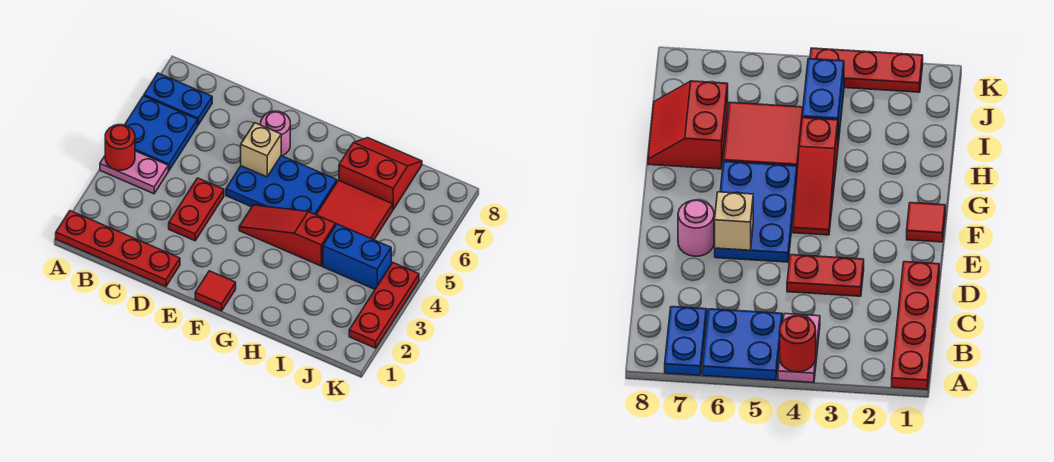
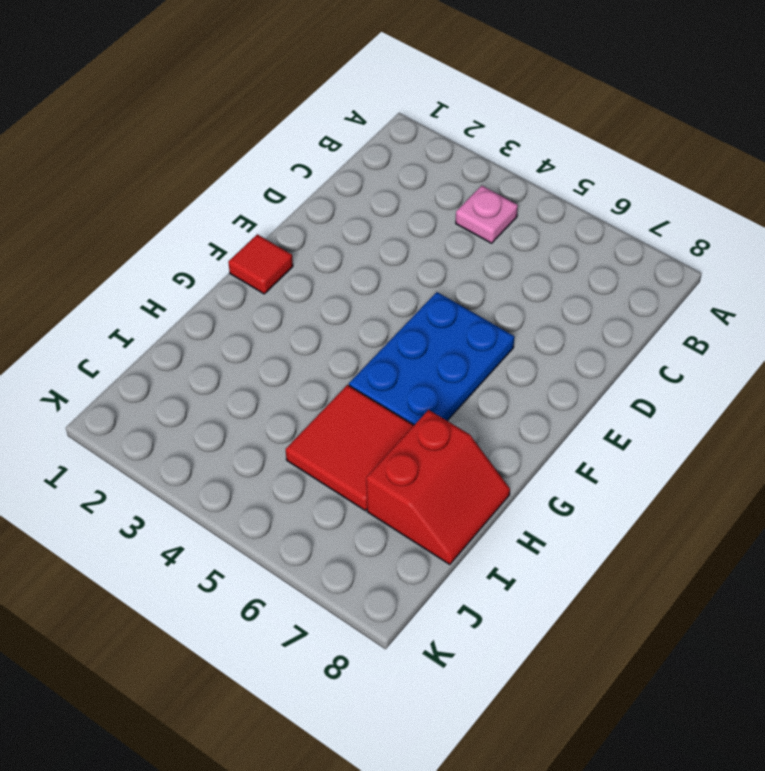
pink 1x1 plate [456,186,518,243] -> pink 1x2 plate [100,151,168,194]
none -> red 1x4 plate [56,211,180,287]
none -> blue 2x2 plate [125,96,198,171]
none -> blue 1x2 plate [144,73,212,125]

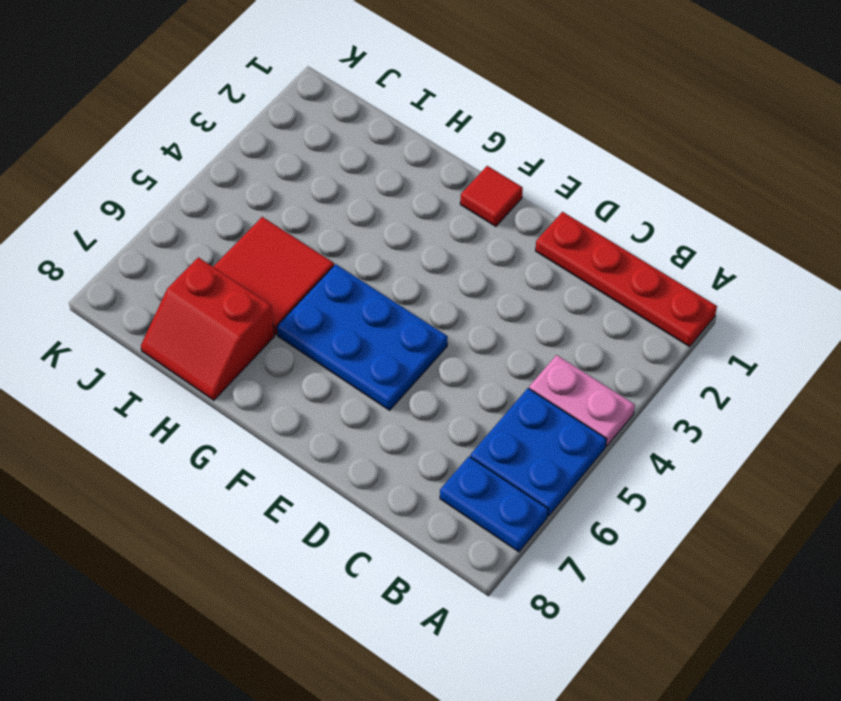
none -> red 1x2 plate [169,178,224,241]
none -> pink 1x1 round brick [261,111,290,156]
none -> red 1x3 slope [239,205,335,266]

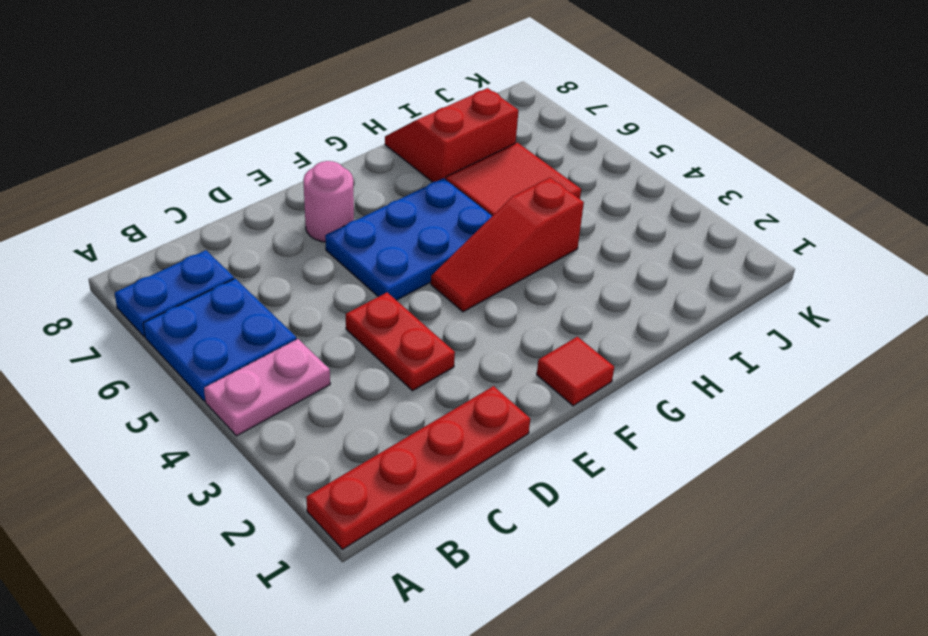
none -> blue 1x2 brick [323,224,391,289]
none -> red 1x3 plate [349,263,419,348]
none -> red 1x1 round brick [105,125,135,170]

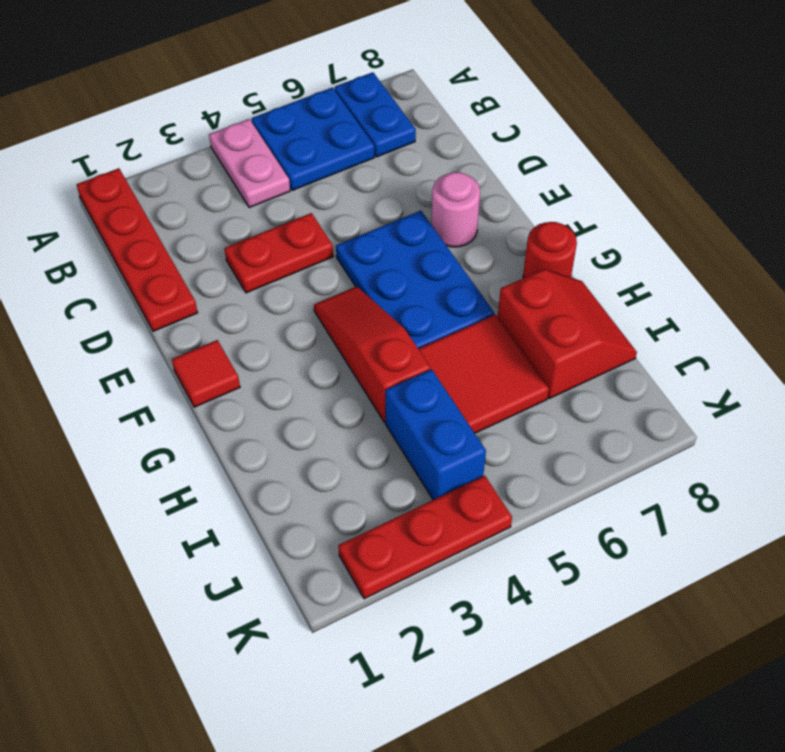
red 1x1 round brick [523,222,577,278] -> red 1x1 round brick moved to [105,125,135,170]
none -> tan 1x1 brick [241,123,281,177]

